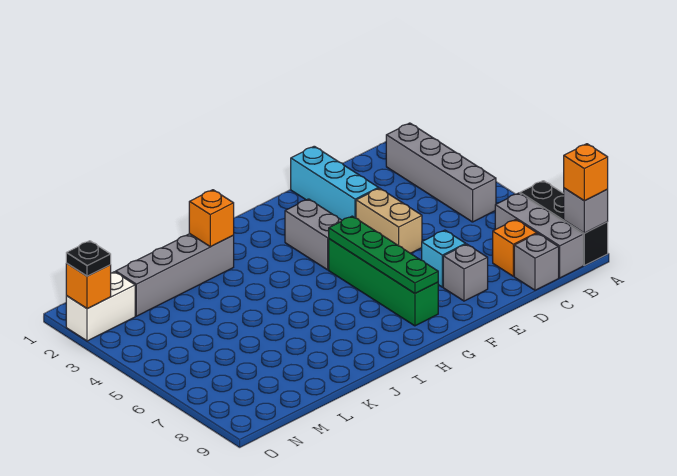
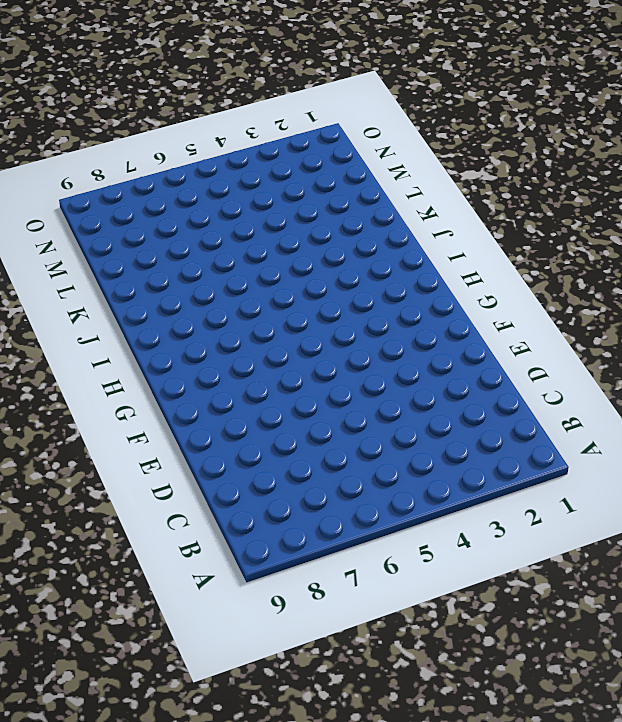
none -> black 1x3 brick [520,181,608,265]
none -> grey 1x4 brick [386,123,496,222]
none -> grey 1x3 brick [495,193,583,278]

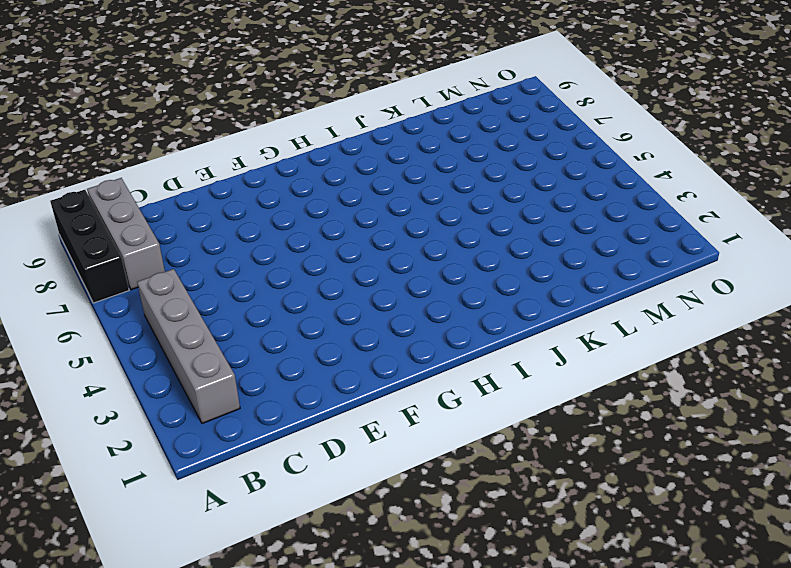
none -> orange 1x1 brick [493,220,537,276]
none -> grey 1x1 brick [514,233,559,290]
none -> cyan 1x3 brick [291,146,379,220]

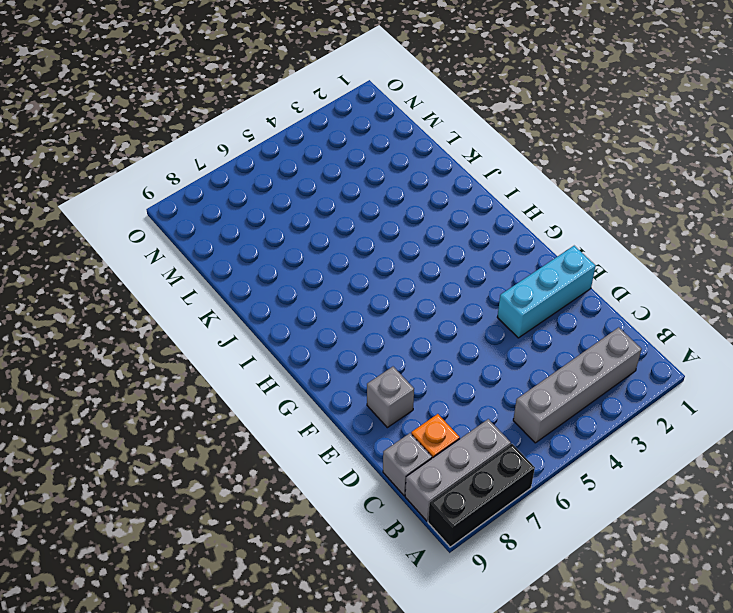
none -> tan 1x2 brick [356,188,422,253]
none -> cyan 1x1 brick [422,230,466,287]
none -> grey 1x2 brick [285,199,342,270]

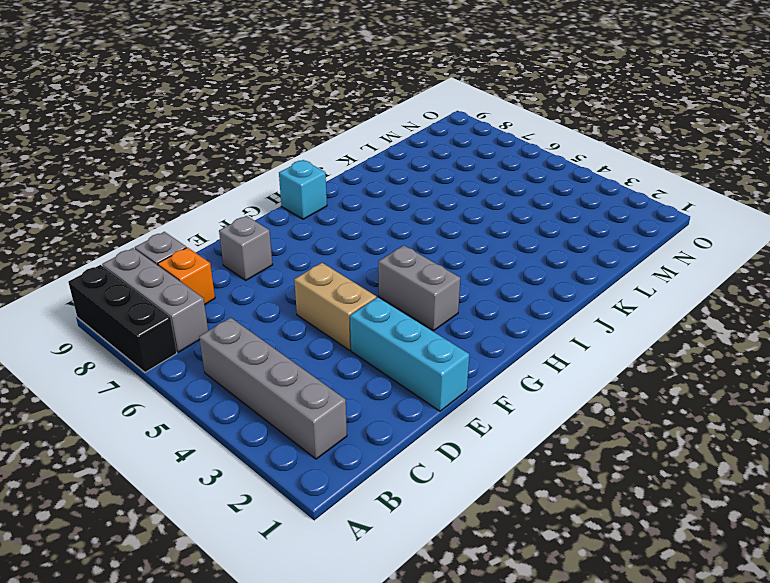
cyan 1x1 brick [279,160,327,219] -> cyan 1x1 brick moved to [422,230,466,287]
none -> green 1x4 brick [329,239,438,326]
none -> grey 1x4 brick [116,234,234,316]
none -> white 1x2 brick [66,272,135,341]

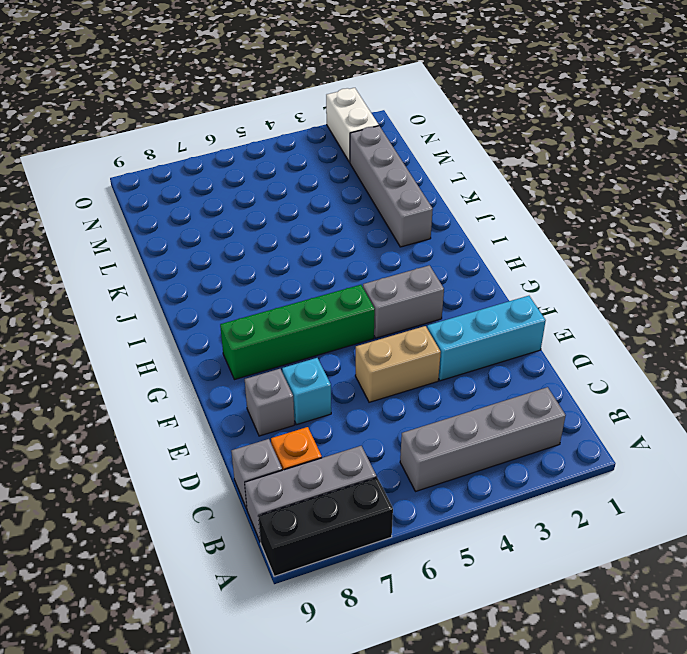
none -> grey 1x1 brick [564,188,608,233]
none -> green 1x4 plate [329,216,438,293]
none -> orange 1x1 brick [189,190,234,247]

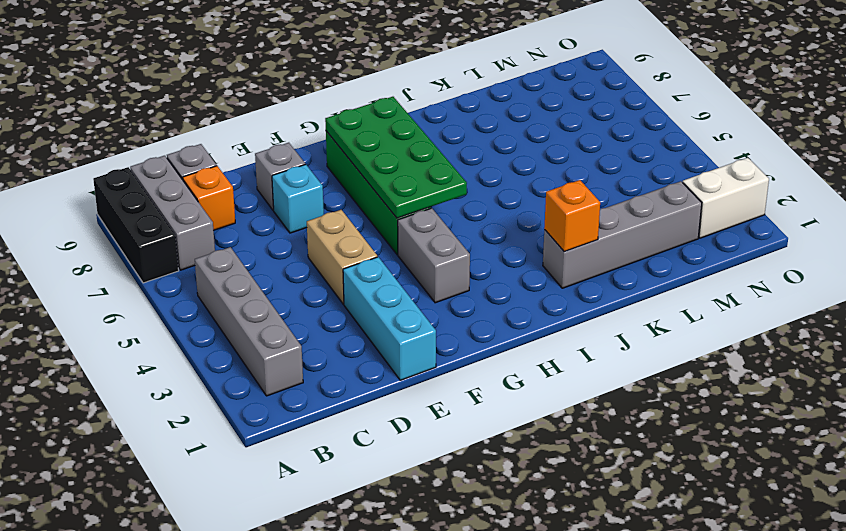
green 2x4 plate [325,97,467,218] -> green 1x4 plate [329,216,438,293]
none -> grey 1x1 brick [564,188,608,233]
none -> orange 1x1 brick [66,264,111,309]
none -> orange 1x1 brick [564,144,608,201]

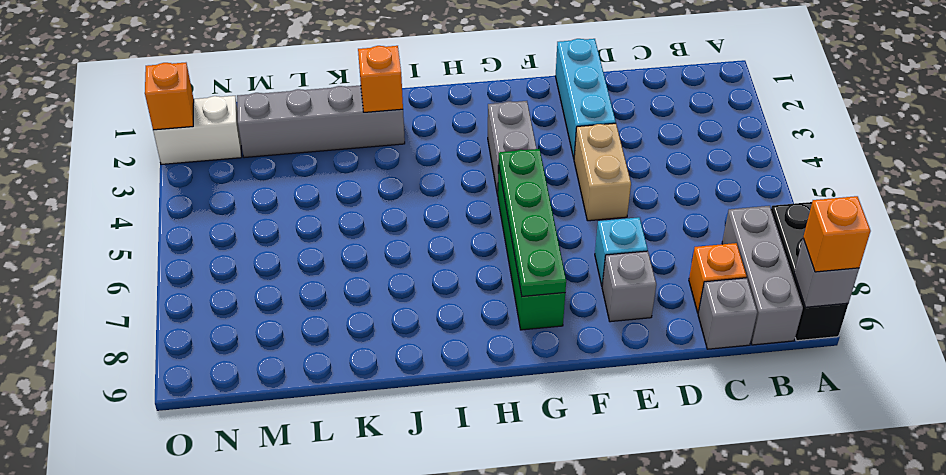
none -> grey 1x4 brick [386,123,496,222]
none -> black 1x1 plate [66,241,111,276]

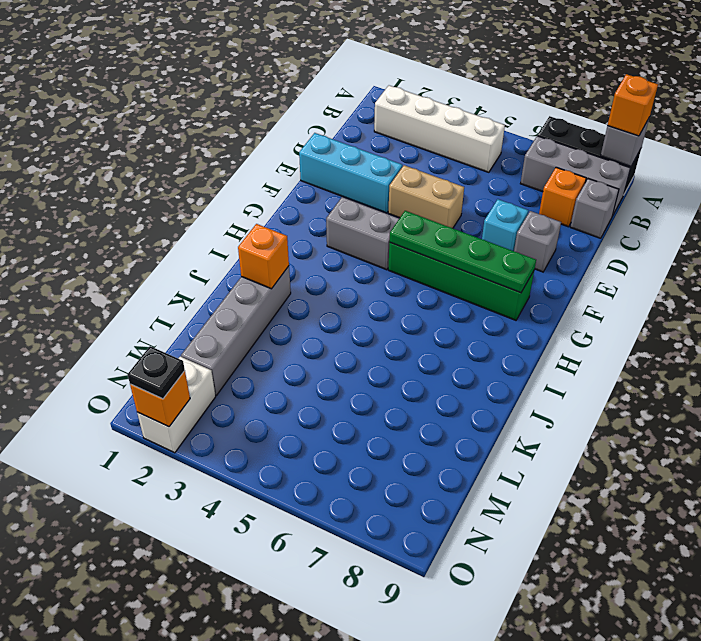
white 1x4 brick [374,85,505,172] -> grey 1x4 brick [386,123,496,222]

